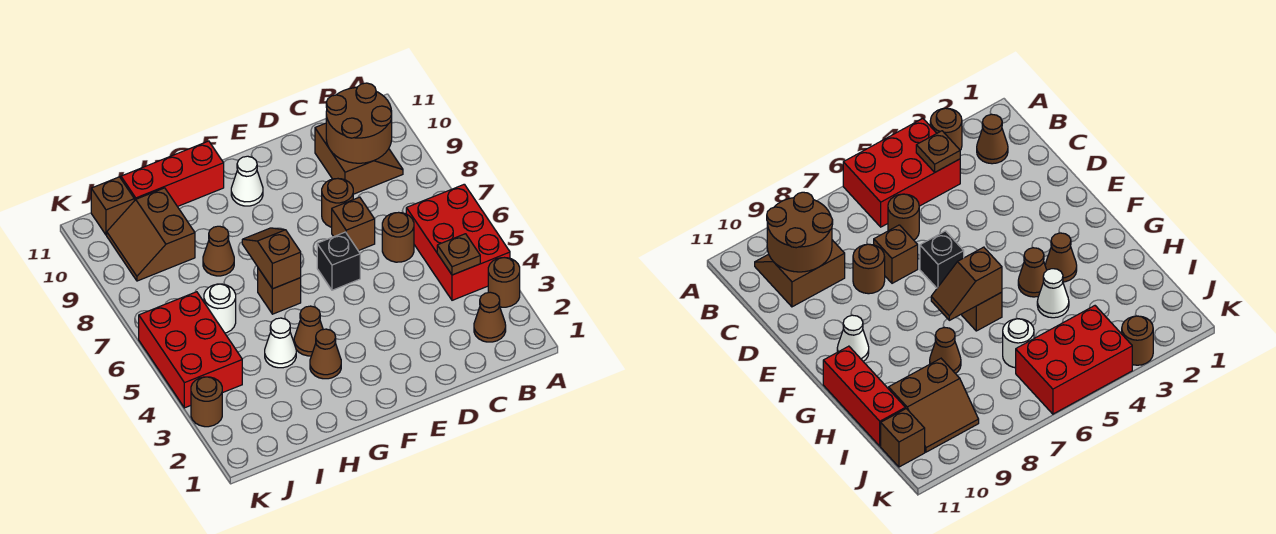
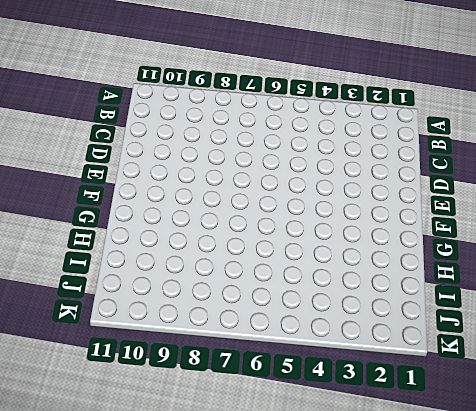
none -> brown 1x1 round brick [488,258,520,307]
none -> red 2x3 brick [406,184,510,300]
none -> brown 1x1 cone [474,292,506,342]

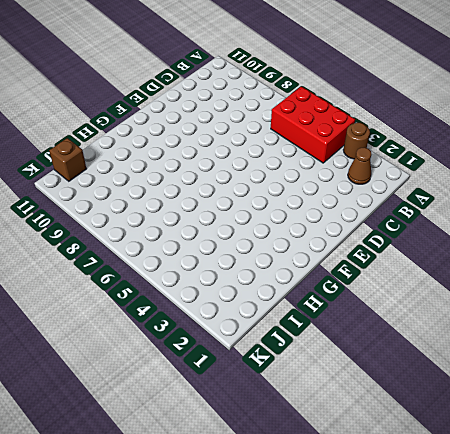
none -> brown 2x2 slope [315,123,403,194]
none -> brown 1x1 round brick [382,212,414,262]
none -> brown 1x1 brick [332,197,375,251]

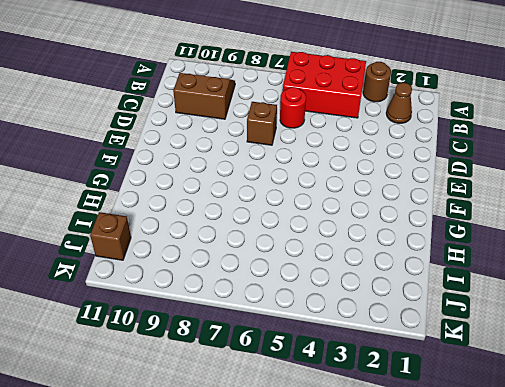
red 1x1 round brick [280,87,306,128] -> brown 1x1 round brick [382,212,414,262]
none -> brown 1x1 round brick [322,179,353,227]
none -> black 1x1 brick [317,232,360,290]
none -> white 1x1 cone [231,156,263,206]

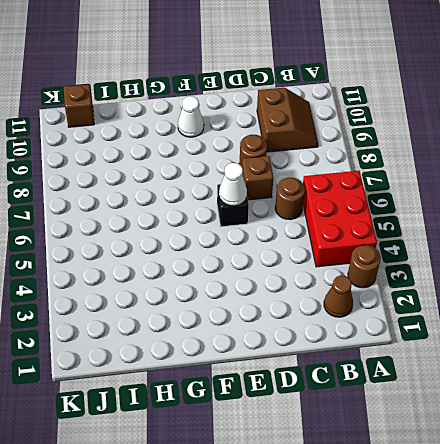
white 1x1 cone [219,163,247,206] -> white 1x1 cone moved to [265,318,296,368]
none -> brown 1x1 cone [310,329,341,379]
none -> brown 1x1 cone [294,306,323,356]
none -> brown 1x1 brick [258,268,301,314]

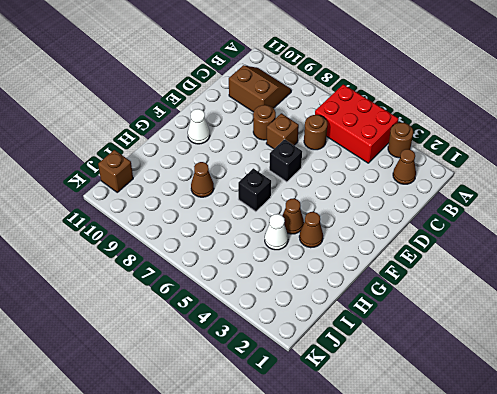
black 1x1 brick [238,168,271,212] -> brown 1x1 brick [258,268,301,314]
none -> red 1x3 brick [121,141,224,207]
none -> white 1x1 round brick [204,284,236,333]
none -> brown 2x2 slope [107,188,195,281]

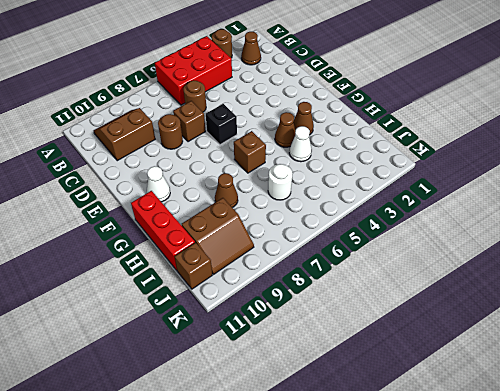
none -> red 2x3 brick [139,292,242,408]
none -> brown 1x1 round brick [191,377,222,427]
none -> brown 1x1 plate [437,234,480,275]

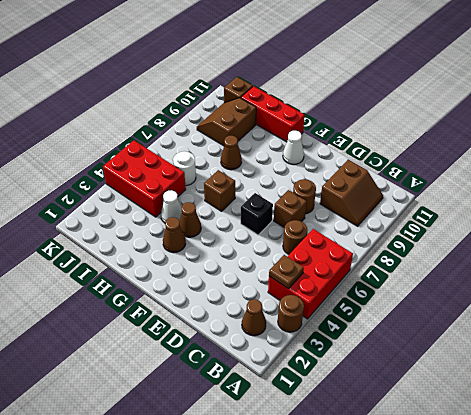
red 2x3 brick [103,141,186,217] -> red 2x3 brick turned to [139,292,242,408]
none -> brown 1x1 round brick [191,377,222,427]
none -> brown 2x2 round brick [326,83,392,163]
none -> brown 1x2 slope [242,228,301,289]

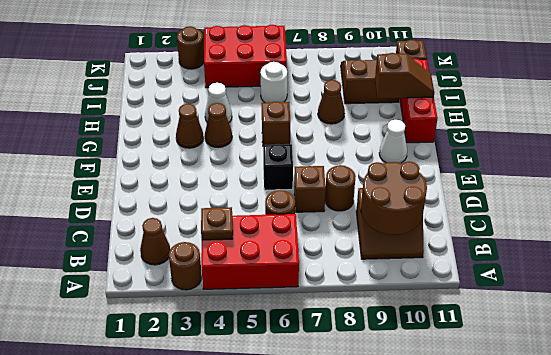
brown 1x2 slope [375,53,434,99] -> brown 1x2 slope moved to [242,228,301,289]

